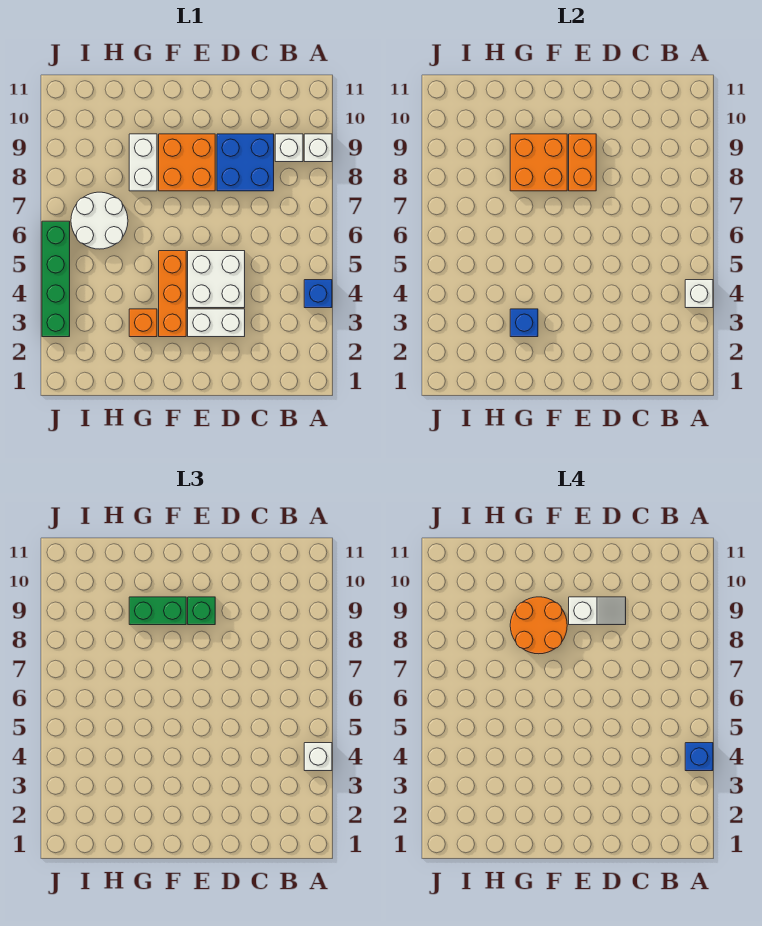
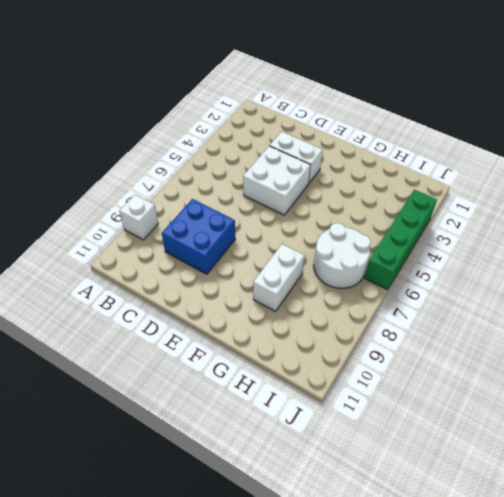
none -> blue 1x1 brick [304,280,332,308]
none -> white 1x1 brick [275,134,303,162]
none -> orange 2x2 brick [159,134,215,191]

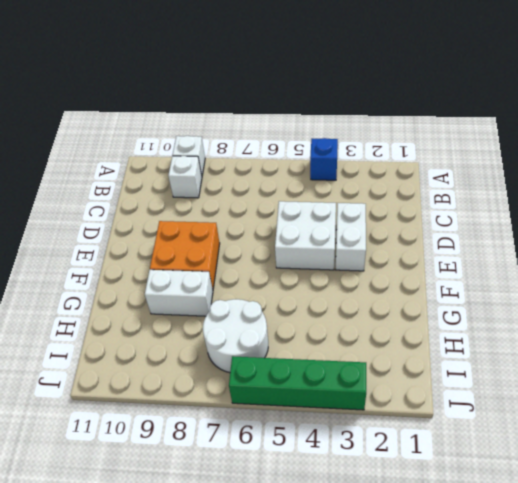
none -> blue 2x2 brick [217,134,274,191]
none -> orange 1x3 brick [159,251,186,337]
none -> orange 1x1 brick [129,309,157,337]

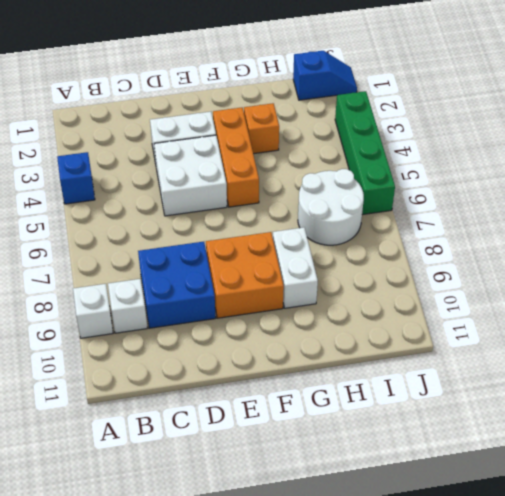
blue 1x2 slope [293,51,357,100] -> none
none -> white 1x1 brick [685,280,713,308]
none -> orange 1x2 brick [569,134,596,191]
none -> orange 2x2 brick [510,134,567,191]

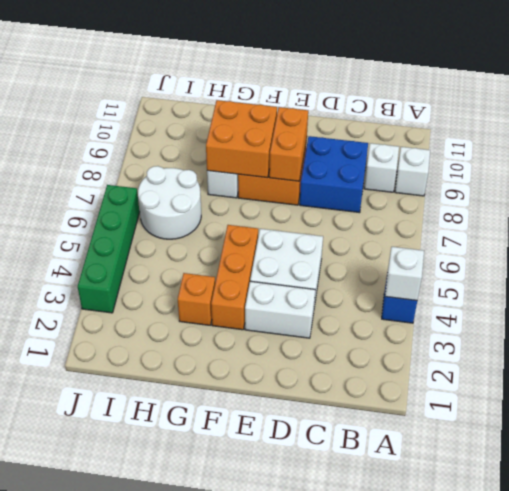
none -> blue 1x1 brick [510,309,538,337]
none -> white 1x1 brick [304,743,332,771]
none -> green 1x1 brick [188,597,215,625]

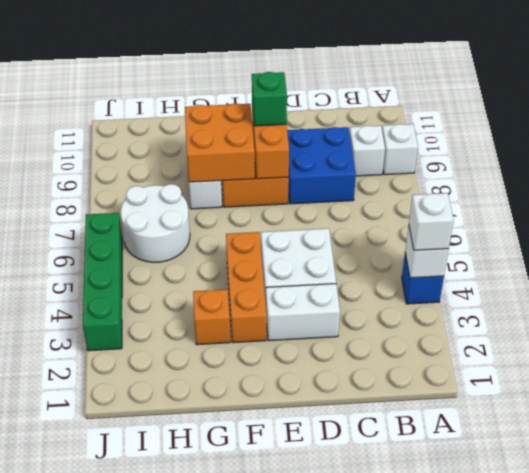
none -> blue 1x1 brick [510,309,538,337]
none -> green 1x2 brick [129,597,186,625]
none -> blue 1x1 brick [685,743,713,771]

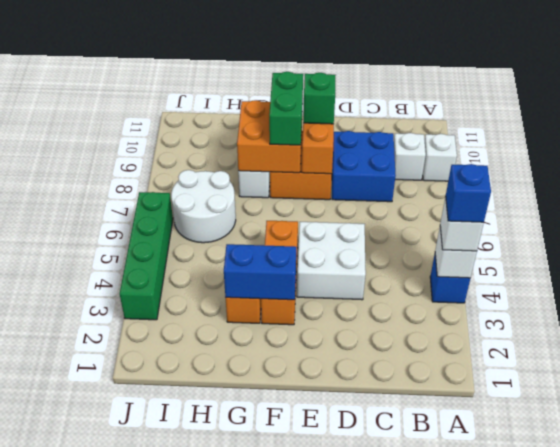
blue 1x2 brick [224,244,296,300] -> blue 1x1 brick [510,309,538,337]
green 1x2 brick [269,72,303,145] -> green 1x2 brick turned to [129,597,186,625]
none -> white 1x2 brick [188,309,245,337]
none -> white 1x2 slope [569,597,626,625]
none -> orange 2x2 round brick [510,597,567,654]

